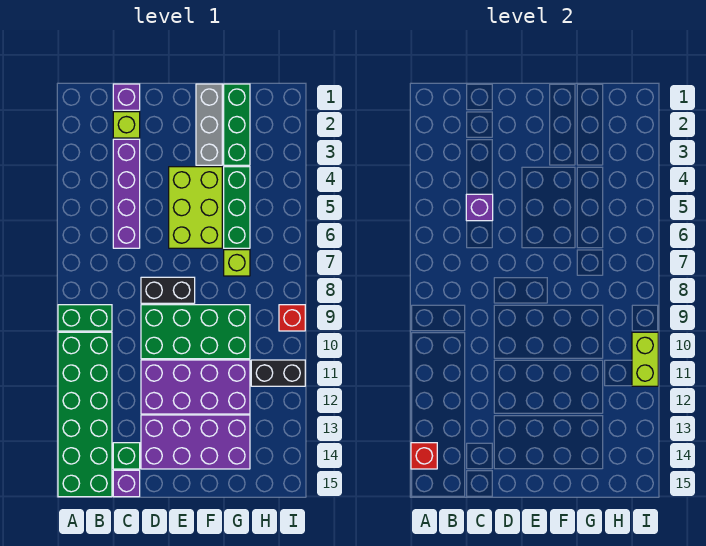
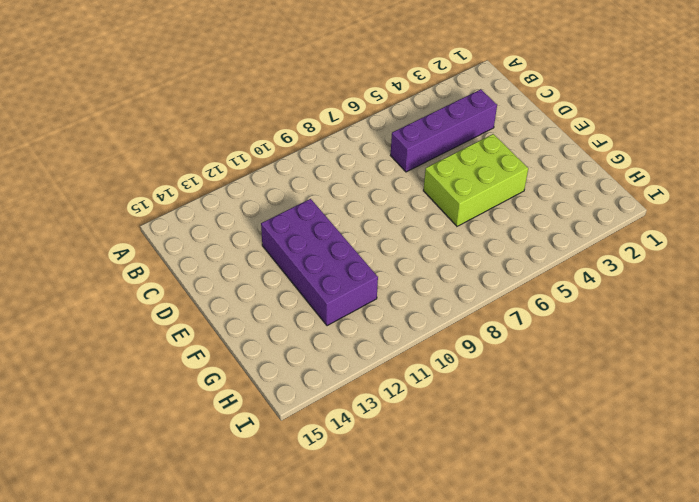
none -> green 1x2 brick [58,305,112,331]
none -> green 2x6 brick [58,332,112,497]
none -> purple 1x1 brick [113,84,140,110]

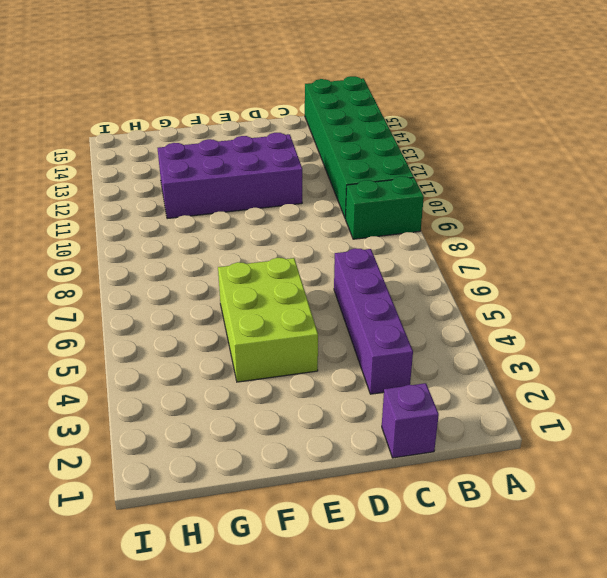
none -> lime 1x1 brick [113,112,140,138]
none -> green 1x1 brick [113,443,140,469]
none -> purple 1x1 brick [113,470,140,497]

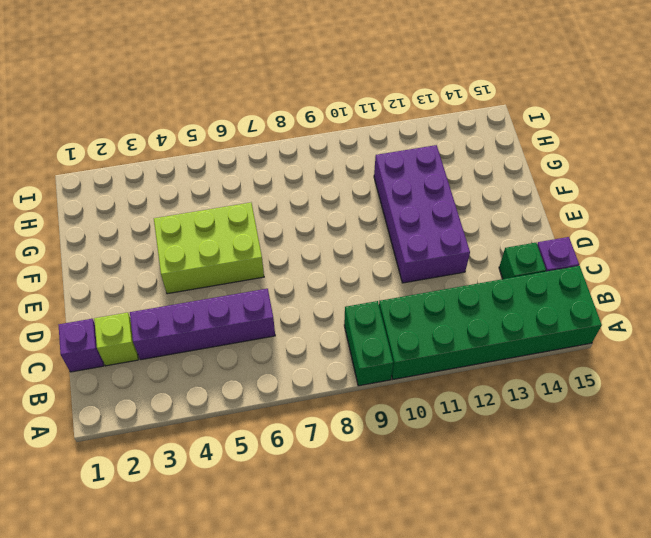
none -> black 1x2 brick [141,277,195,303]
none -> green 2x4 brick [141,305,250,359]
none -> purple 2x4 brick [141,415,250,469]

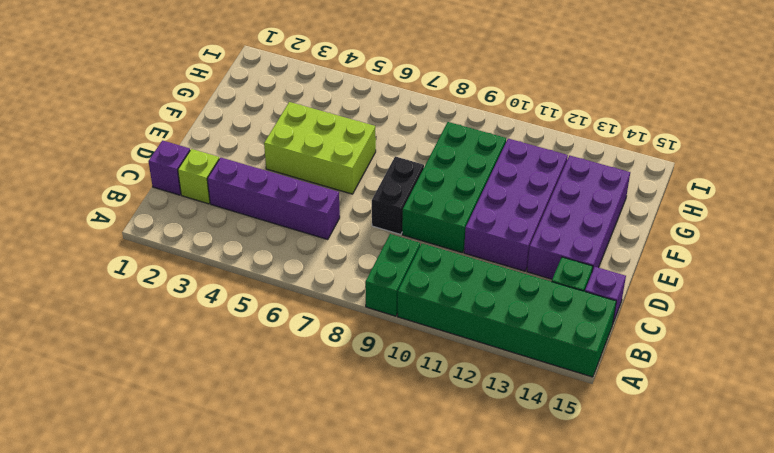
none -> grey 1x3 brick [196,84,222,165]
none -> green 1x3 brick [224,84,250,165]
none -> green 1x3 brick [224,167,250,248]

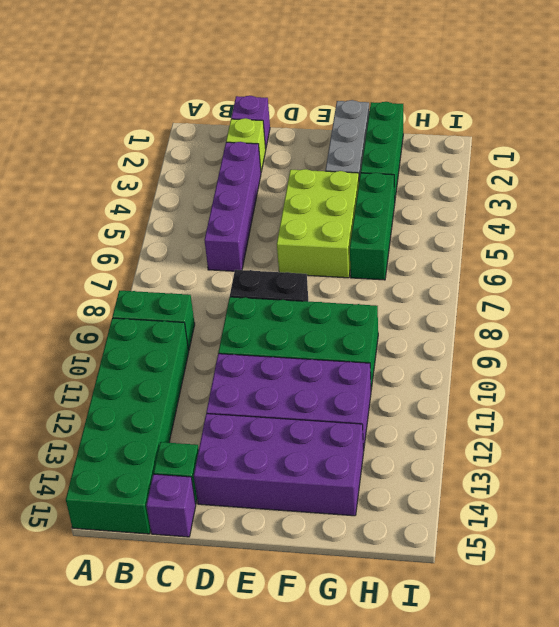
none -> lime 1x1 brick [224,250,250,276]
none -> black 1x2 brick [251,360,305,386]
none -> red 1x1 brick [279,305,305,331]

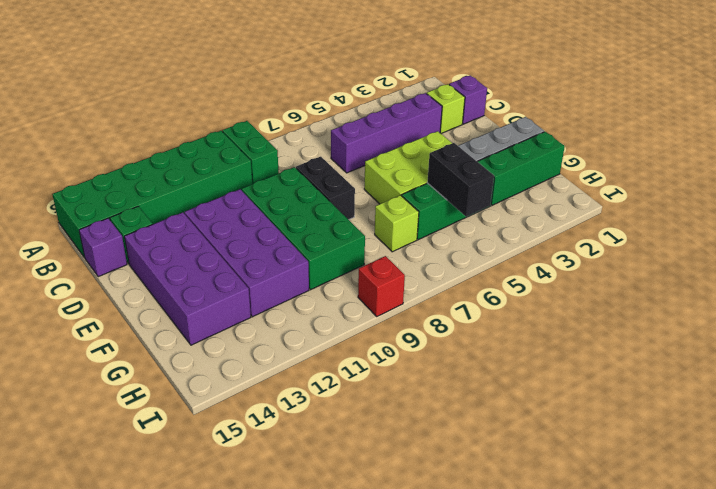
black 1x2 brick [427,143,494,217] -> black 1x2 brick moved to [251,360,305,386]
none -> red 1x1 brick [411,443,437,469]
none -> purple 1x1 brick [466,194,493,221]
none -> lime 1x2 brick [632,332,658,386]

